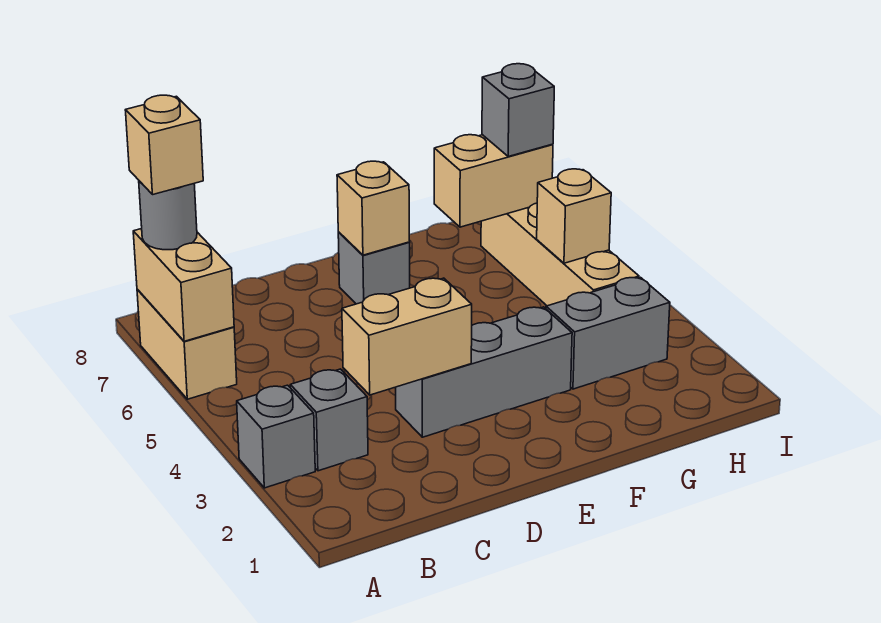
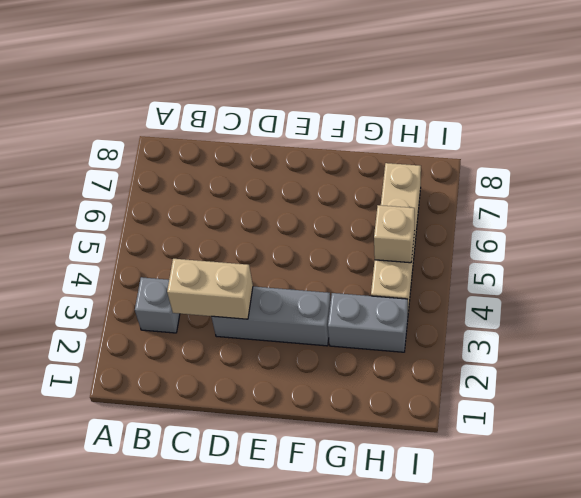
none -> grey 1x1 brick [237,385,315,488]
none -> tan 1x2 brick [137,290,237,399]
none -> grey 1x1 brick [338,232,410,304]

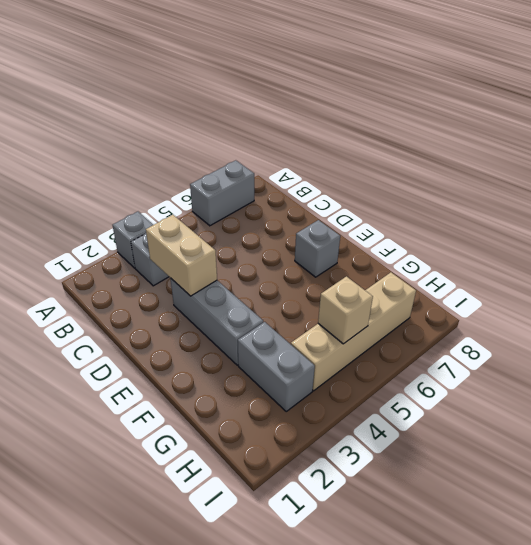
grey 1x2 brick [190,160,254,226] -> tan 1x2 brick [137,290,237,399]
none -> tan 1x2 brick [133,229,234,341]
none -> tan 1x1 brick [337,161,410,255]
none -> tan 1x2 brick [434,135,553,227]

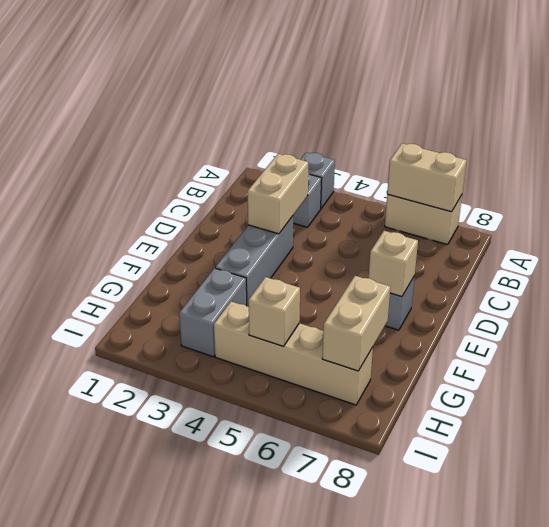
none -> grey 1x1 round brick [139,181,197,250]
none -> grey 1x1 brick [482,64,554,156]
none -> tan 1x1 brick [125,95,203,195]

